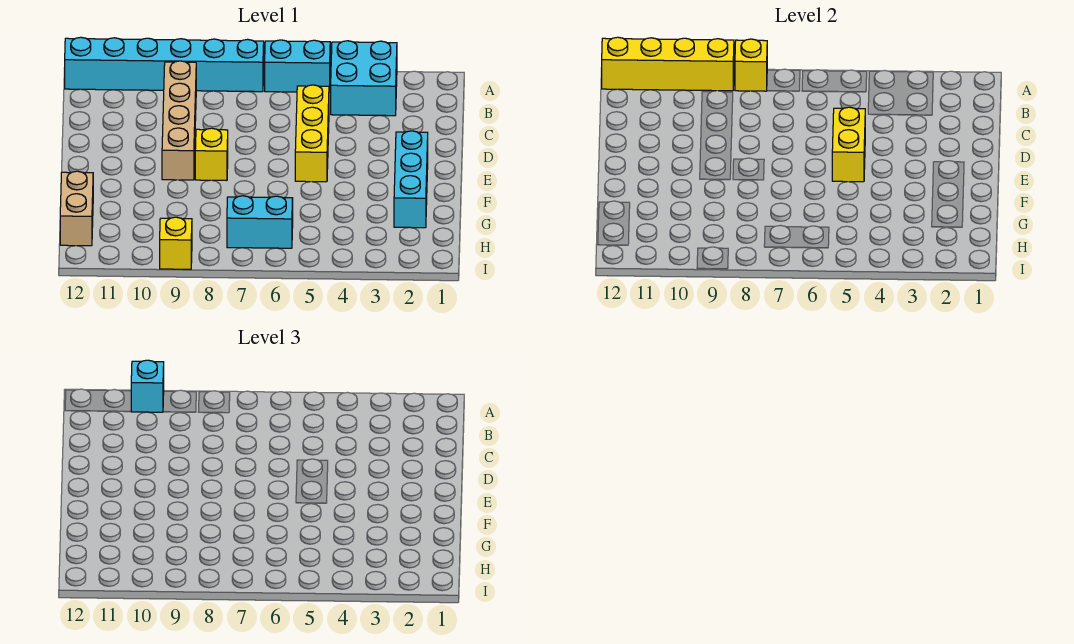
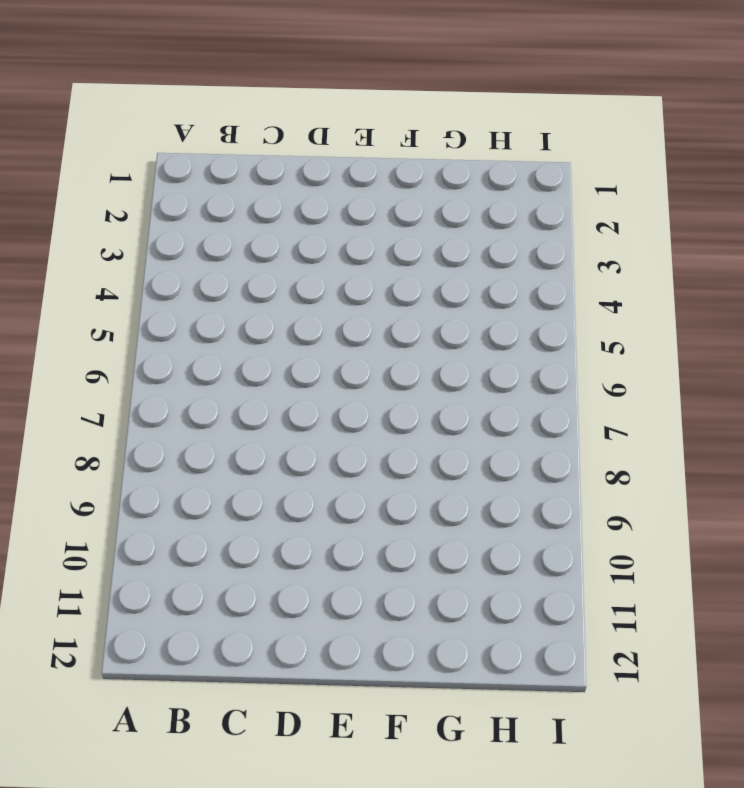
none -> cyan 2x2 brick [331,41,397,116]
none -> cyan 1x2 brick [265,40,330,92]
none -> cyan 1x6 brick [65,37,264,92]

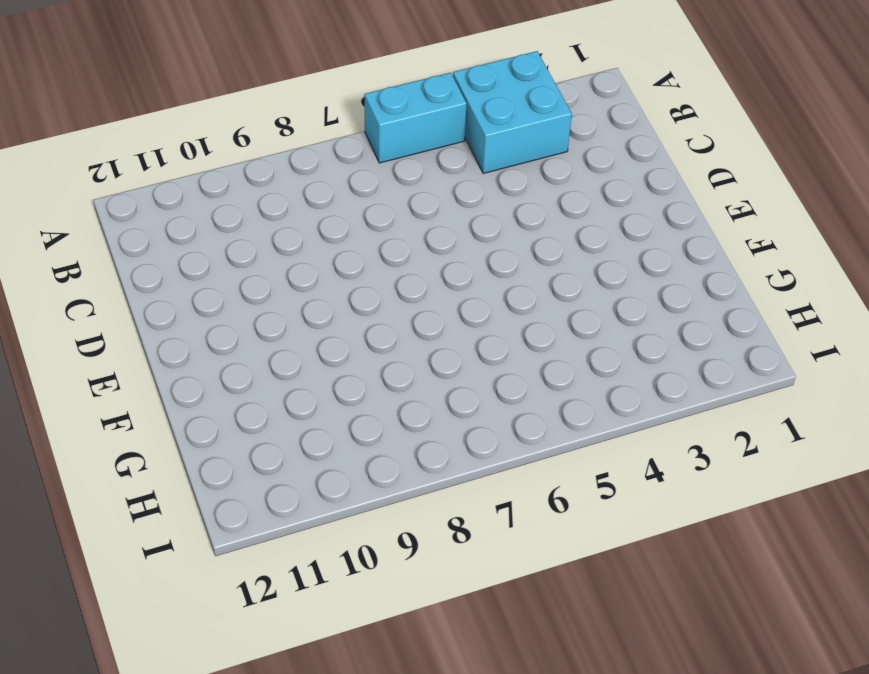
none -> cyan 1x6 brick [65,37,264,92]
none -> tan 1x4 brick [162,61,196,180]
none -> yellow 1x3 brick [295,85,329,182]

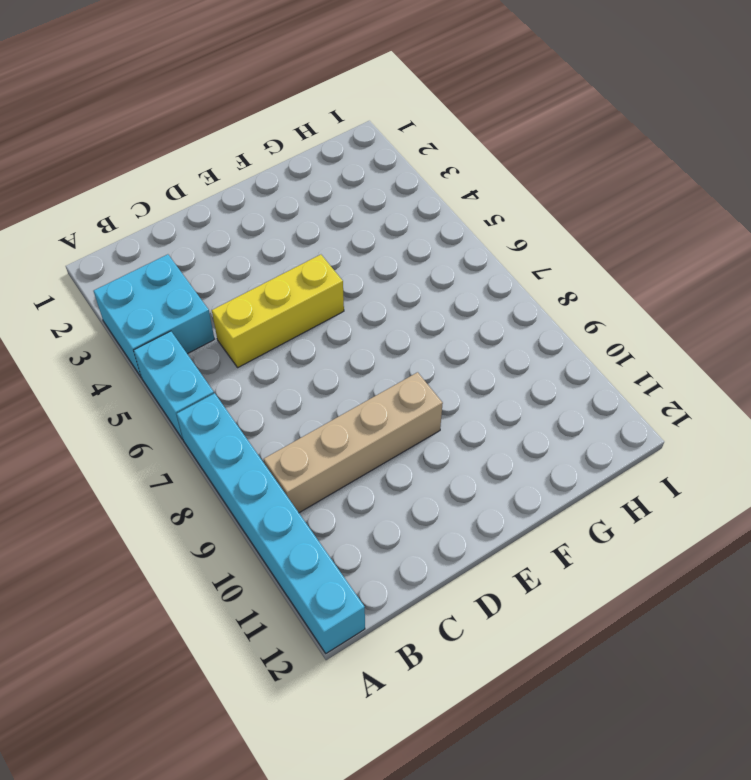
none -> cyan 1x3 brick [394,131,428,228]
none -> yellow 1x1 brick [195,128,228,181]
none -> tan 1x2 brick [60,171,93,246]

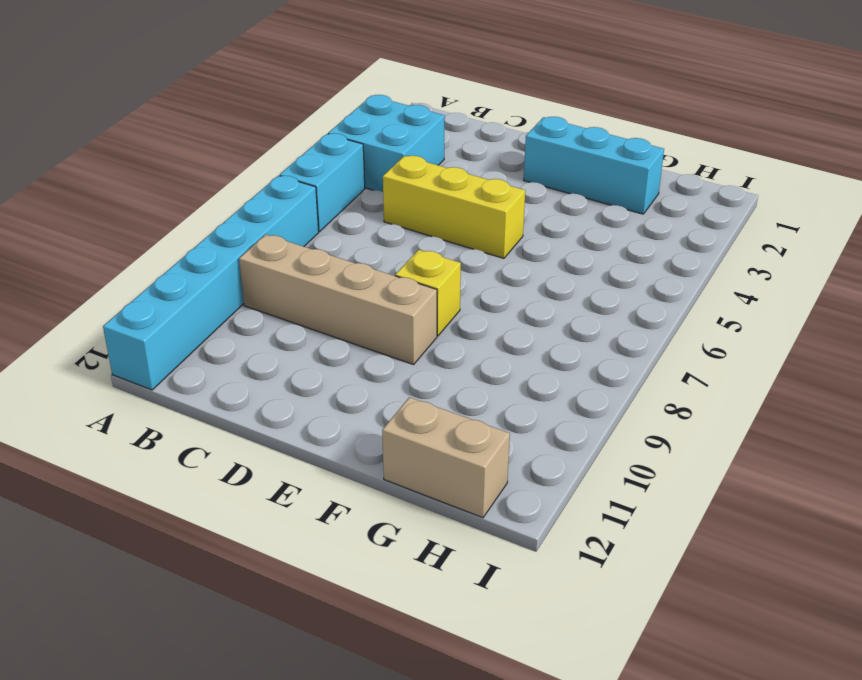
none -> cyan 1x2 brick [227,196,293,248]
none -> yellow 1x1 brick [160,217,192,269]
none -> yellow 1x1 brick [735,39,767,91]

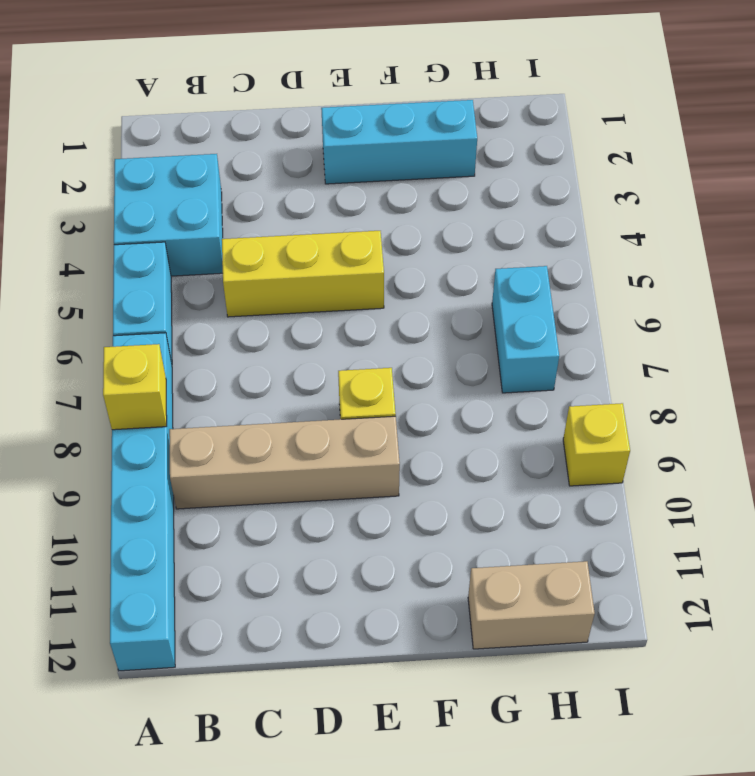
none -> yellow 1x4 brick [602,37,734,91]
none -> yellow 1x2 brick [832,107,865,182]
none -> cyan 1x1 brick [131,360,164,412]

